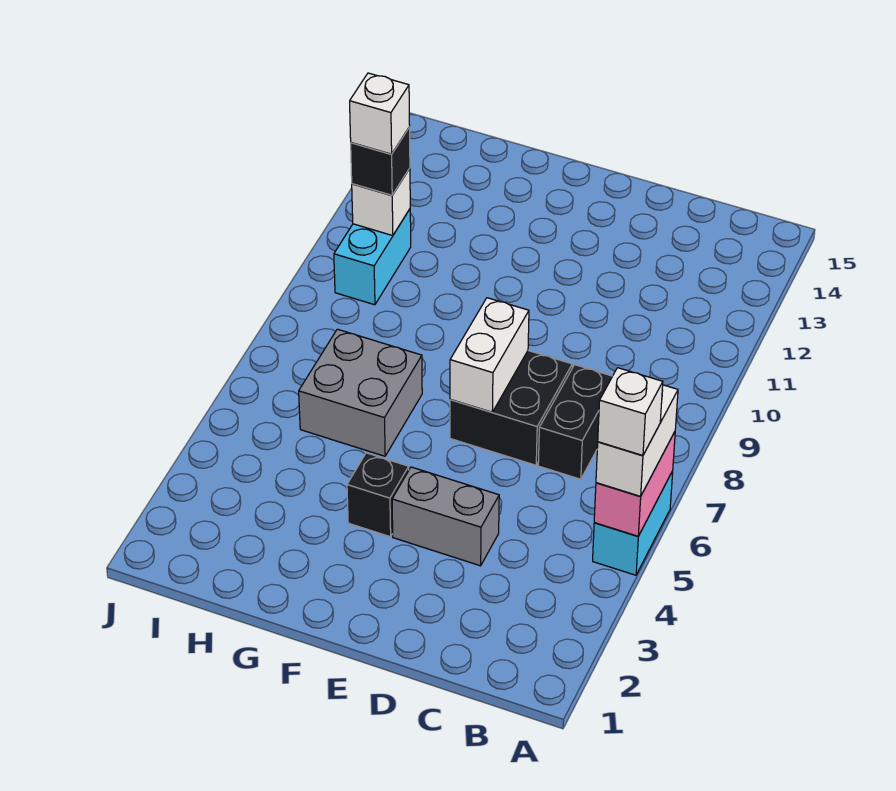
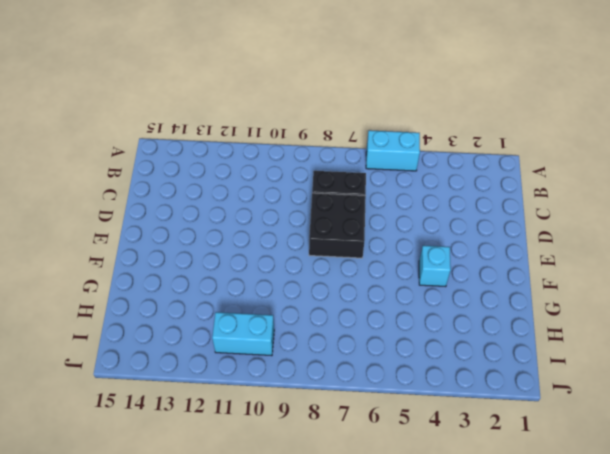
cyan 1x1 brick [419,245,451,287] -> black 1x1 brick [347,453,409,537]
none -> grey 1x2 brick [392,467,499,566]
none -> grey 2x2 brick [299,329,422,456]
none -> pink 1x2 brick [594,432,675,536]

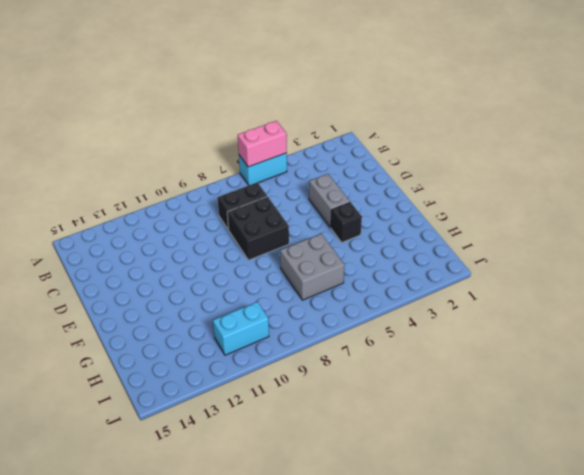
none -> white 1x2 brick [450,298,529,412]
none -> white 1x1 brick [352,168,410,236]
none -> white 1x2 brick [596,385,678,496]

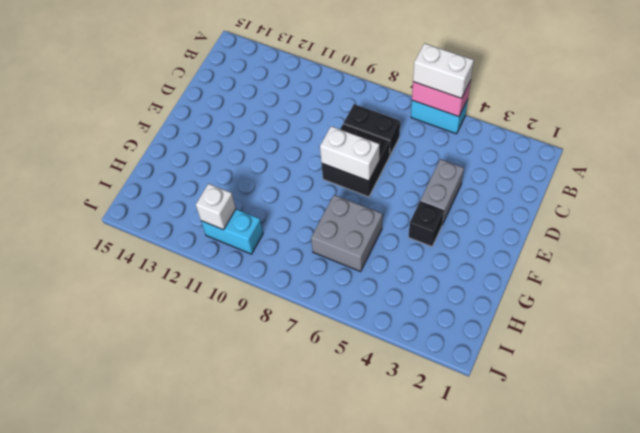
none -> black 1x1 brick [351,127,410,195]
none -> white 1x1 brick [598,368,663,455]
none -> white 1x1 brick [350,73,410,154]

